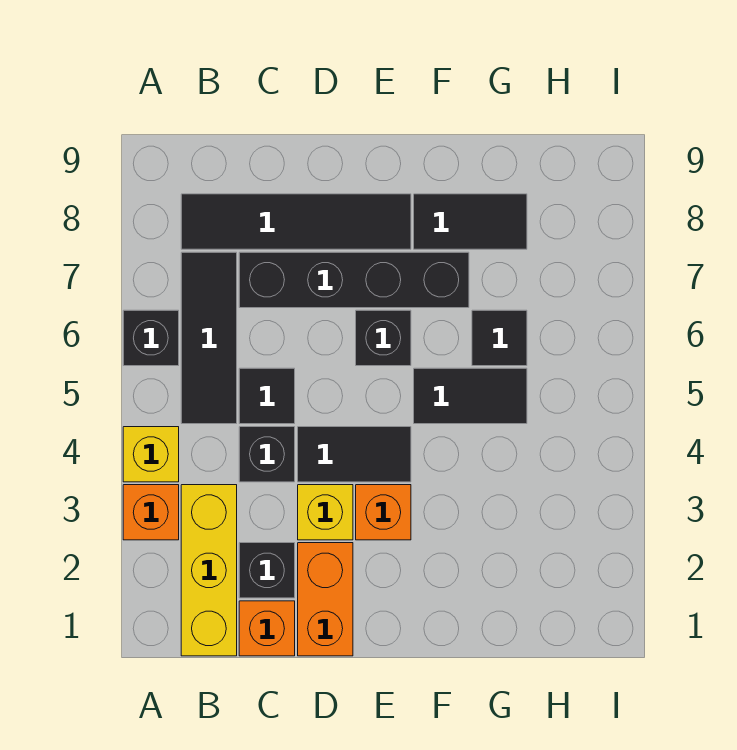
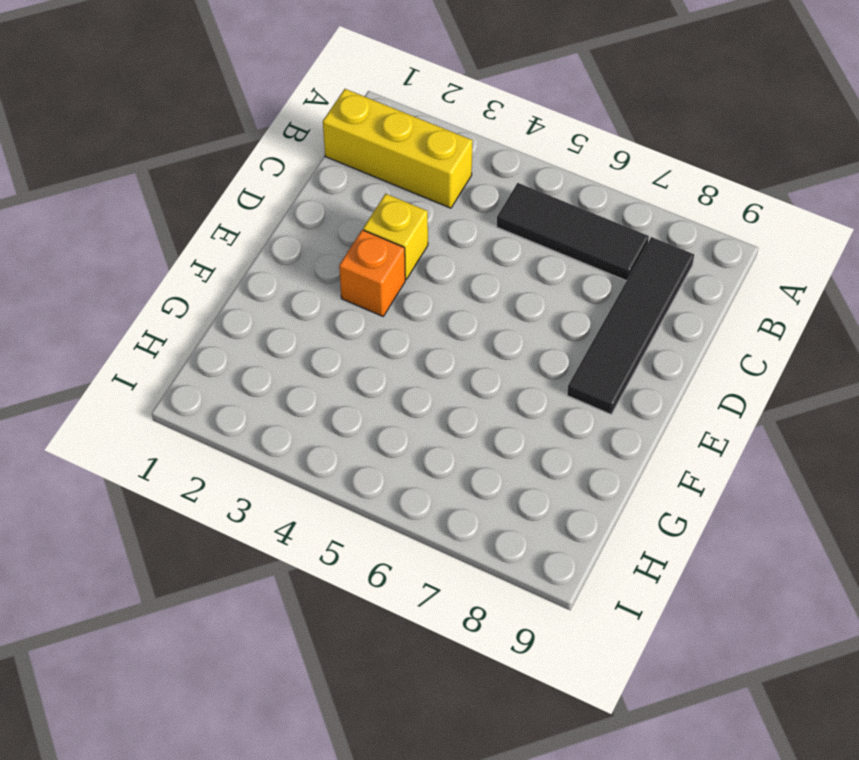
none -> orange 1x1 brick [123,485,179,540]
none -> yellow 1x1 brick [123,427,179,482]
none -> black 1x1 brick [123,310,179,366]

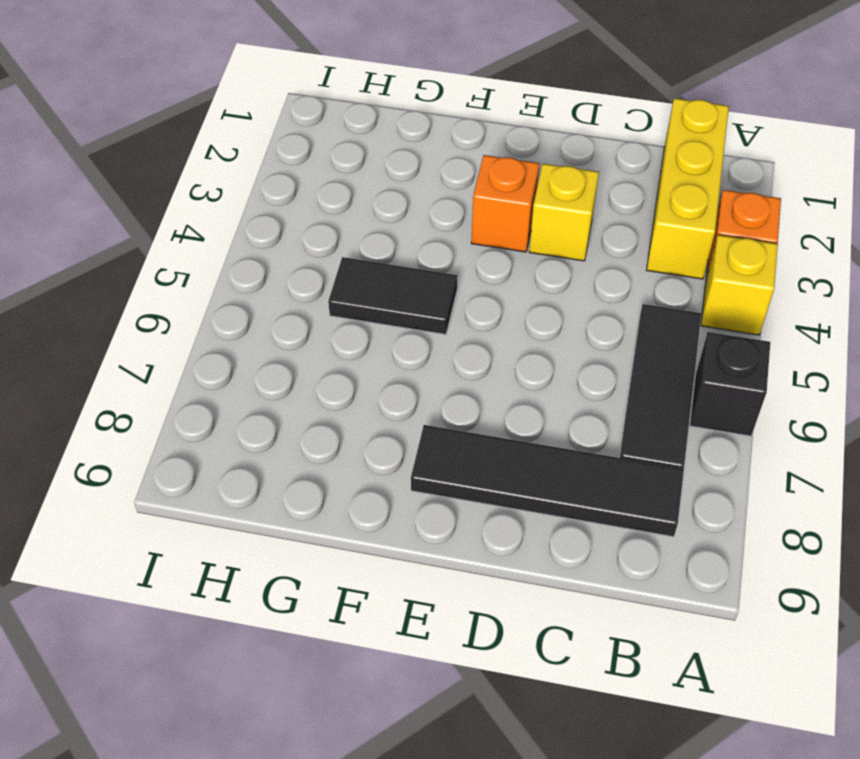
none -> orange 1x1 brick [239,601,295,656]
none -> black 1x1 brick [239,543,295,598]
none -> black 1x1 brick [239,427,295,482]

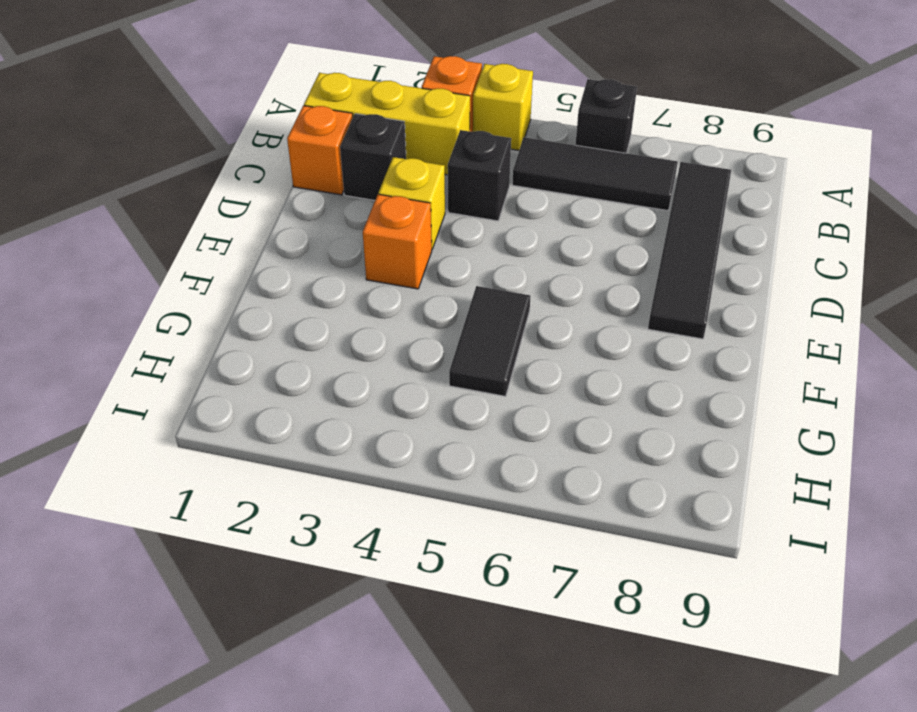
none -> black 1x1 tile [239,368,295,424]
none -> black 1x4 brick [239,252,469,308]
none -> orange 1x2 brick [298,543,353,656]

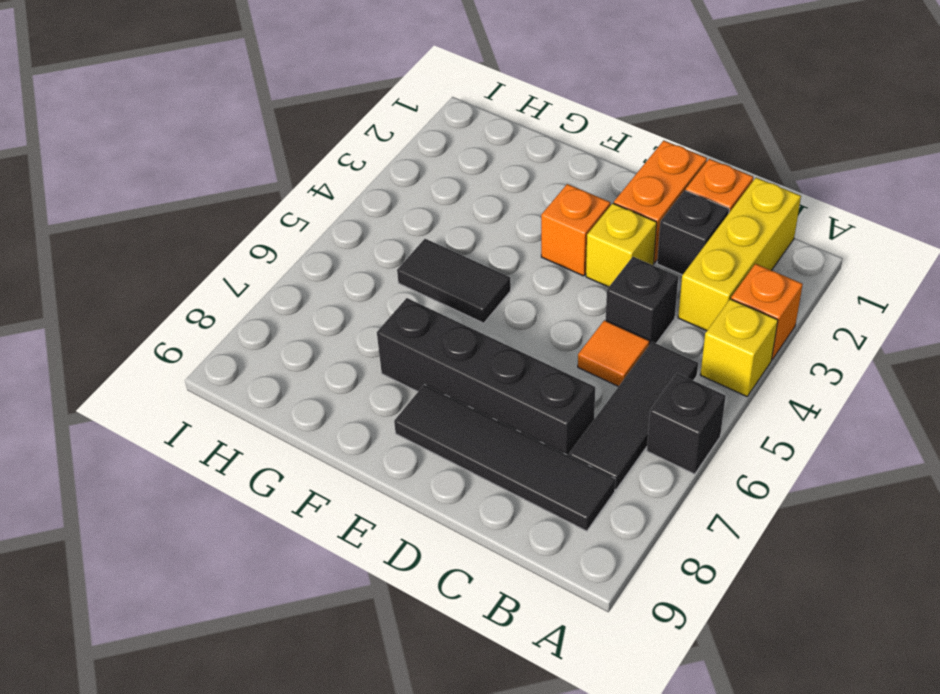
orange 1x1 tile [578,320,650,387] -> black 1x1 tile [239,368,295,424]
none -> black 1x2 tile [298,427,411,482]
none -> black 1x1 brick [356,310,411,366]
none -> black 1x2 tile [414,194,527,249]

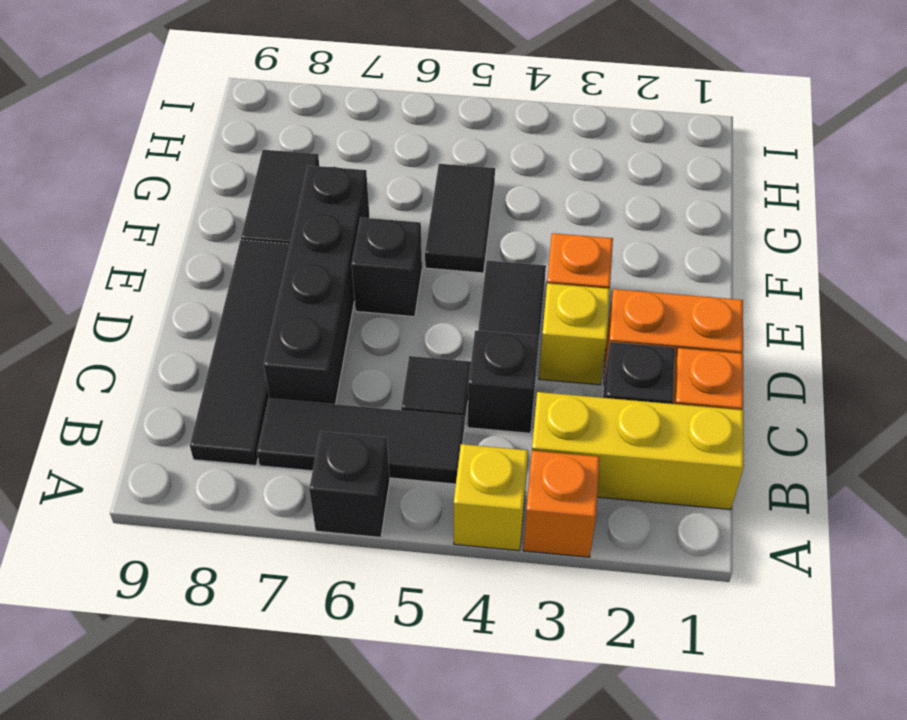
none -> black 1x1 tile [472,310,527,366]

